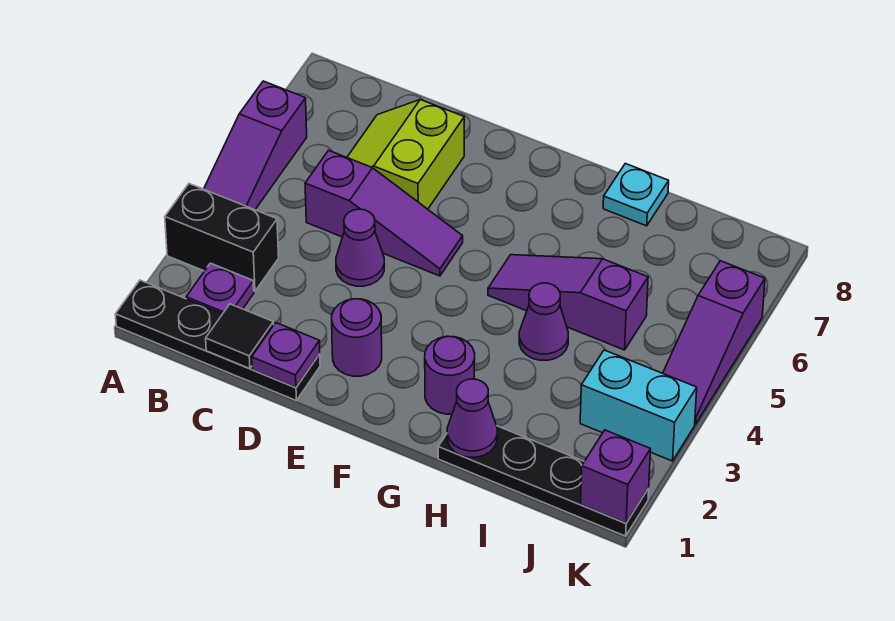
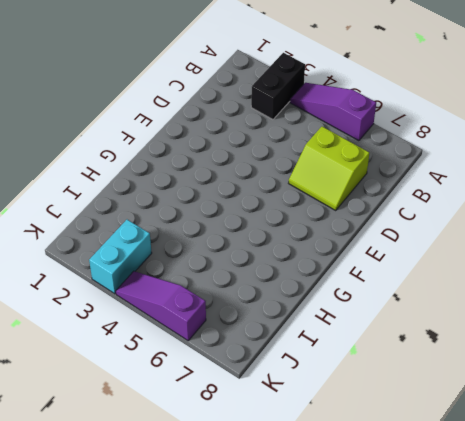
lime 2x2 slope [289,127,369,210] -> lime 2x2 slope turned to [347,100,464,209]
none -> black 1x4 plate [115,280,320,400]
none -> purple 1x1 plate [186,263,254,314]
none -> purple 1x3 slope [305,150,463,276]

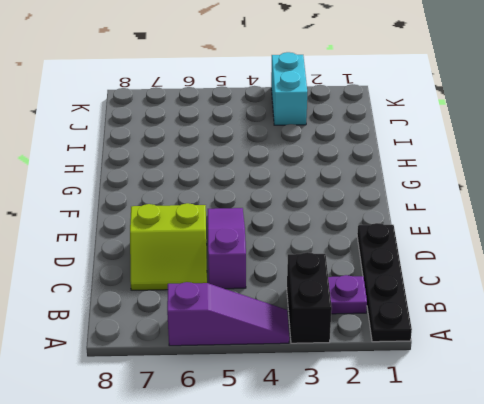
none -> purple 1x1 cone [336,209,385,286]
none -> purple 1x1 round brick [332,299,382,376]
none -> purple 1x1 round brick [425,336,475,414]

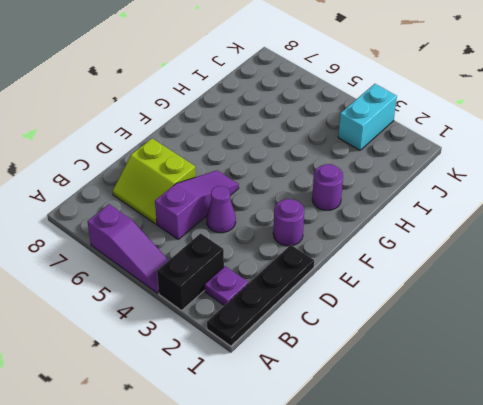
none -> purple 1x3 slope [488,255,648,350]
none -> black 1x4 plate [438,426,649,536]
none -> purple 1x1 cone [519,283,568,360]

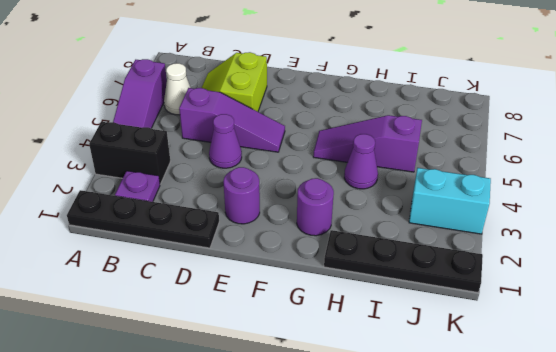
white 1x1 cone [164,63,190,115] -> none
none -> cyan 1x1 plate [603,164,669,226]
none -> purple 1x3 slope [663,261,765,424]
none -> black 1x1 tile [206,304,274,369]

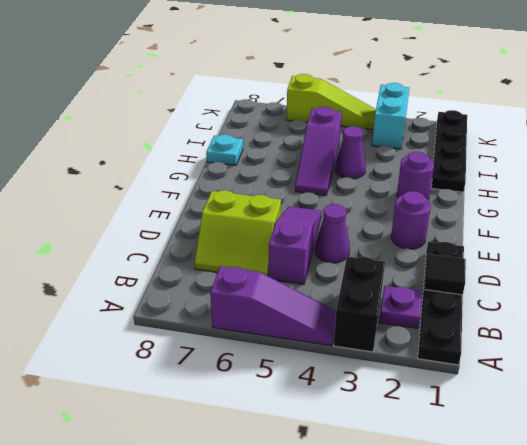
lime 1x3 slope [287,74,376,130] -> purple 1x3 slope [663,261,765,424]
none -> purple 1x1 plate [252,323,320,387]
none -> purple 1x1 cone [447,379,497,457]
none -> purple 1x1 brick [581,430,651,523]

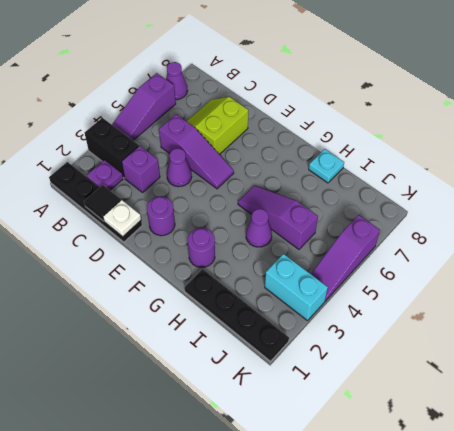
purple 1x1 cone [166,62,188,100] -> purple 1x1 cone moved to [447,379,497,457]
purple 1x1 brick [122,146,160,192] -> purple 1x1 brick moved to [581,430,651,523]
white 1x1 plate [103,200,141,237] -> purple 1x1 plate [252,323,320,387]

